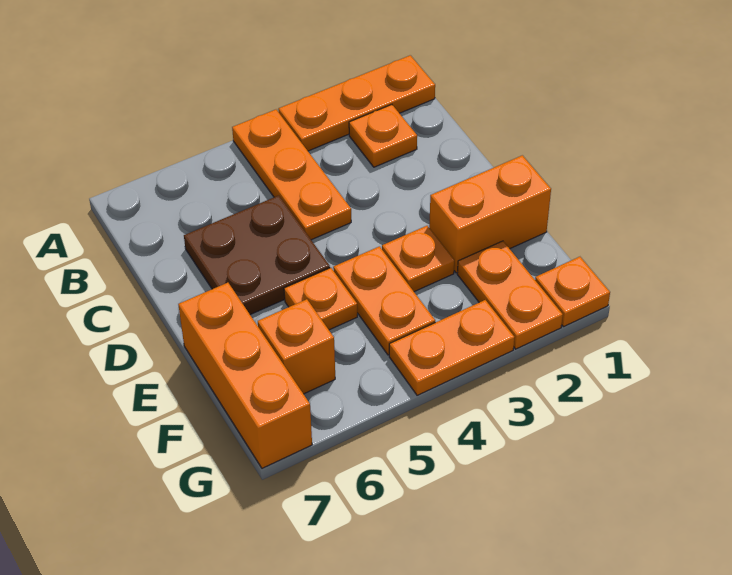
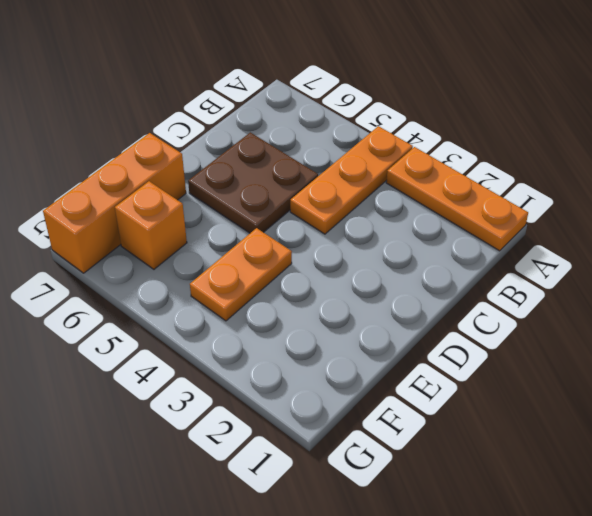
none -> orange 1x1 plate [349,105,417,167]
none -> orange 1x2 brick [429,155,551,273]
none -> orange 1x1 plate [382,226,454,292]

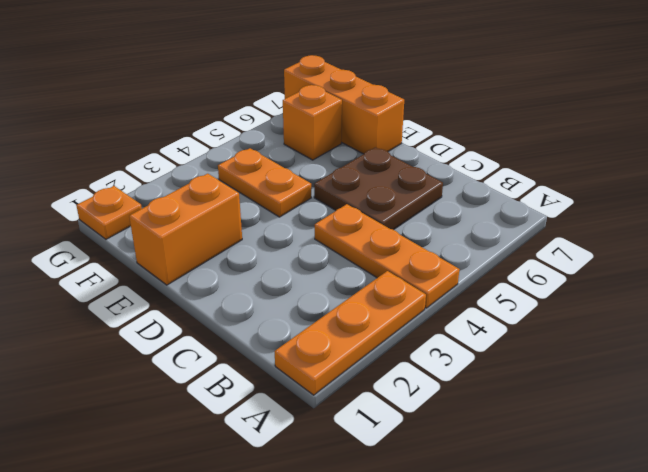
none -> orange 1x1 plate [349,105,417,167]
none -> orange 1x1 plate [382,226,454,292]
none -> orange 1x1 plate [284,268,357,330]

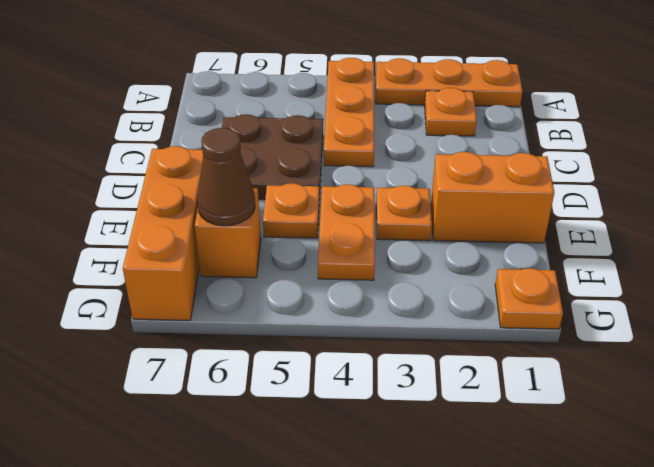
brown 1x1 cone [197,128,255,226] -> none
none -> orange 1x2 plate [457,241,563,349]
none -> orange 1x2 plate [389,300,515,395]

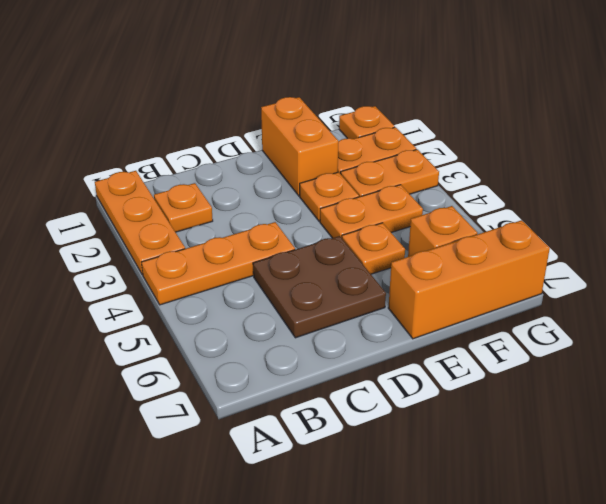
orange 1x2 plate [341,149,439,197] -> orange 1x2 plate turned to [389,300,515,395]

